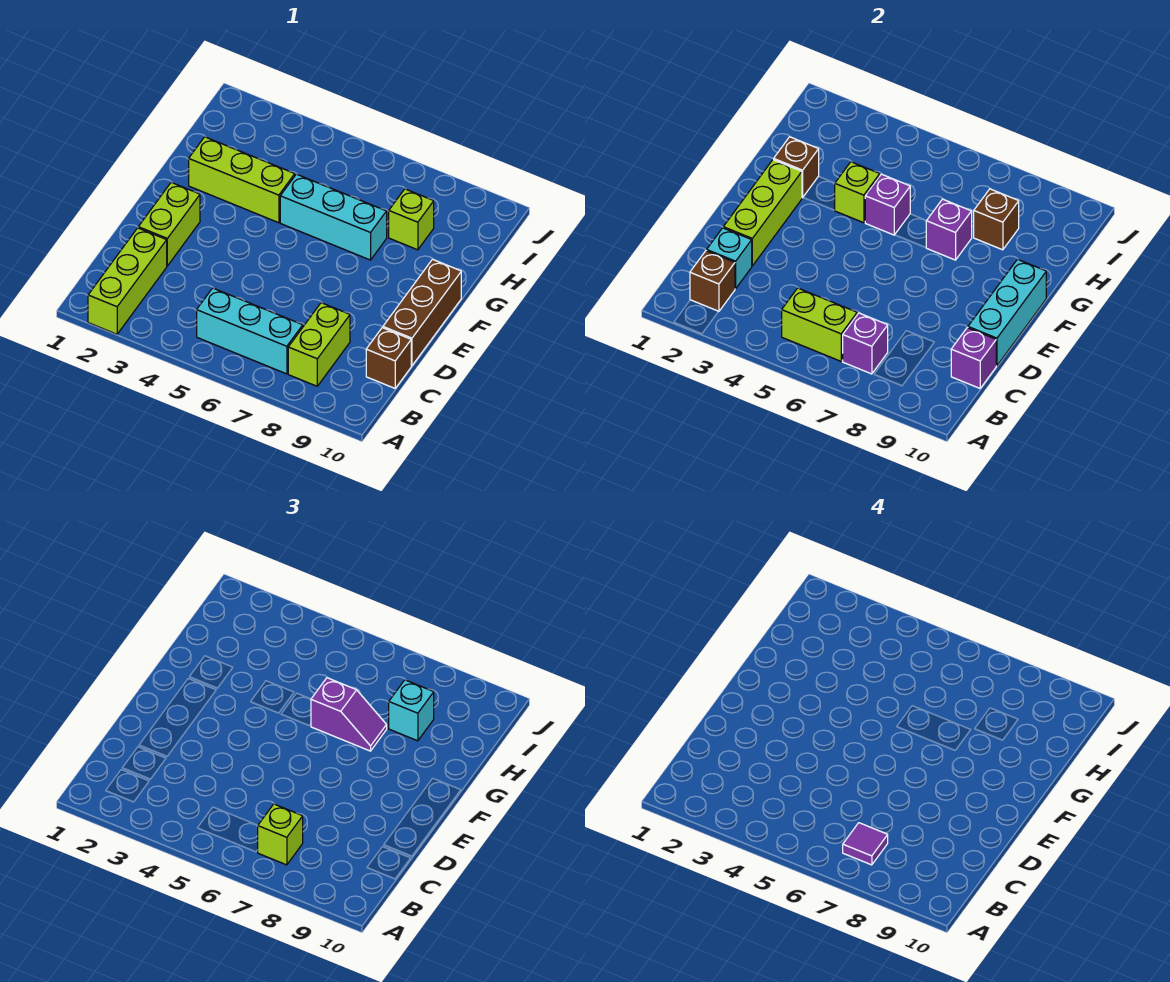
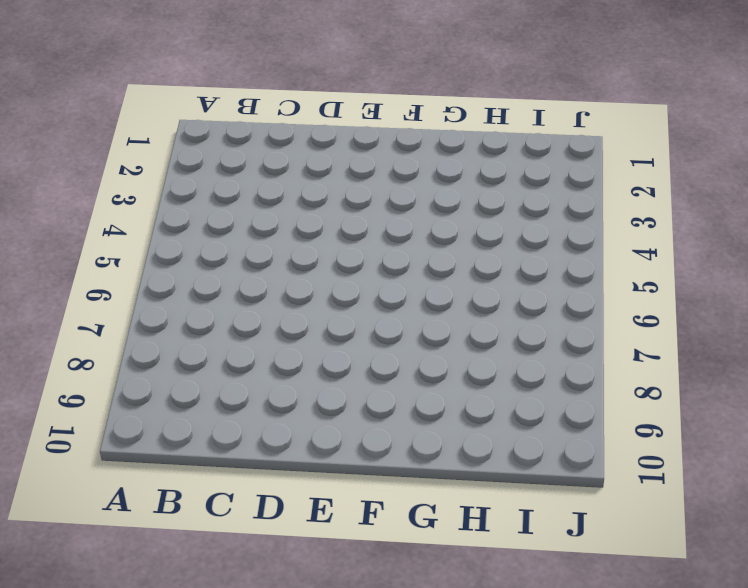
none -> lime 1x3 brick [88,228,167,334]
none -> cyan 1x3 brick [197,288,303,374]
none -> lime 1x2 brick [288,303,350,386]

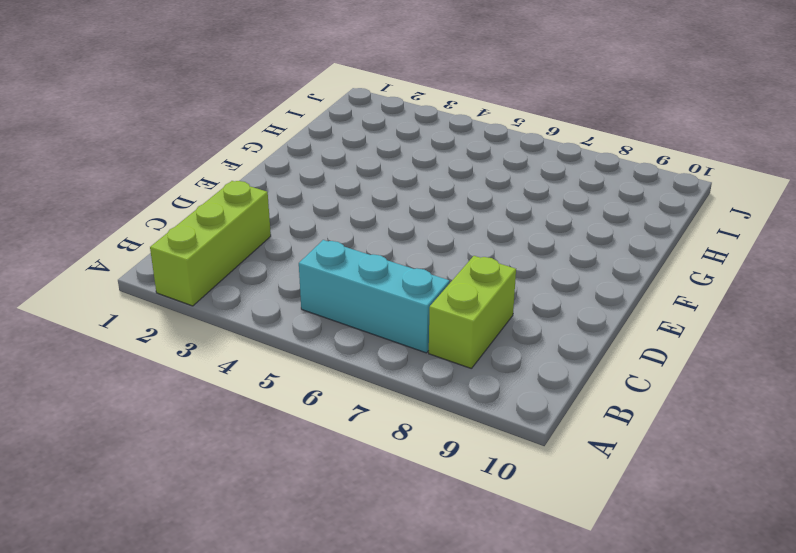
none -> brown 1x1 brick [366,328,411,388]
none -> lime 1x2 brick [138,182,200,266]
none -> brown 1x3 brick [383,259,461,366]

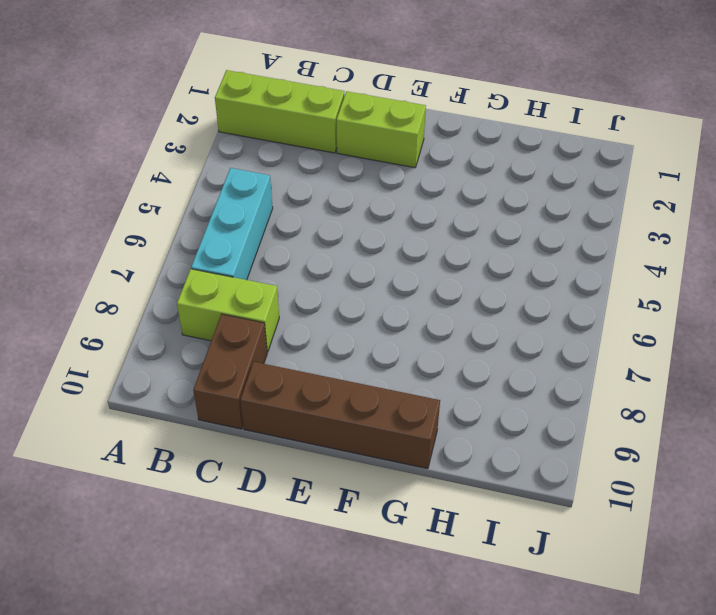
brown 1x2 brick [193,314,267,429] -> brown 1x1 brick [366,328,411,388]
brown 1x4 brick [240,362,440,469] -> brown 1x3 brick [383,259,461,366]
none -> lime 1x3 brick [189,137,295,223]
none -> cyan 1x3 brick [280,174,387,260]
none -> lime 1x1 brick [389,189,434,250]

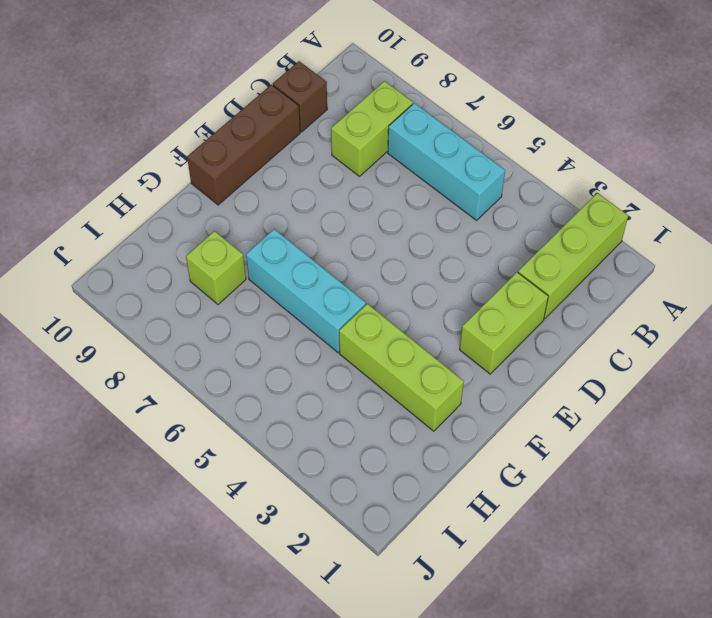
none -> brown 1x1 brick [690,251,735,312]
none -> lime 1x2 brick [782,288,857,361]
none -> purple 1x1 brick [842,313,888,374]

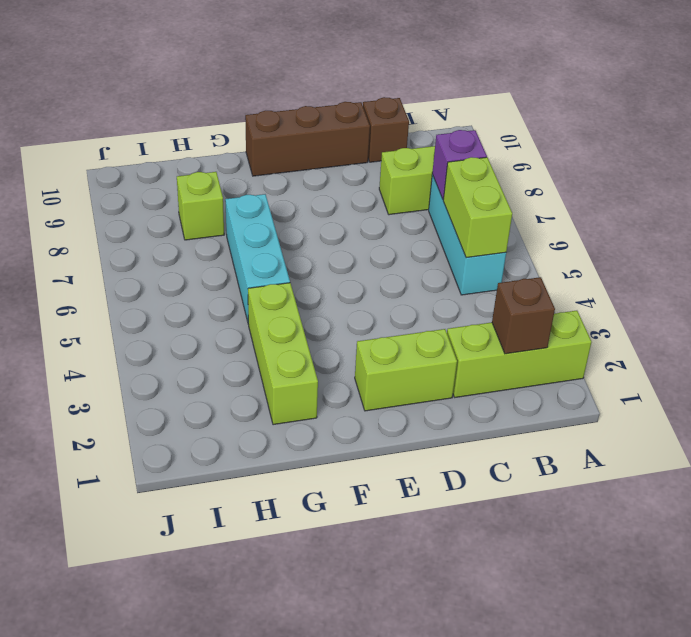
none -> cyan 1x1 brick [707,228,752,289]
none -> purple 1x1 brick [951,328,996,388]
none -> lime 1x3 brick [723,160,802,266]

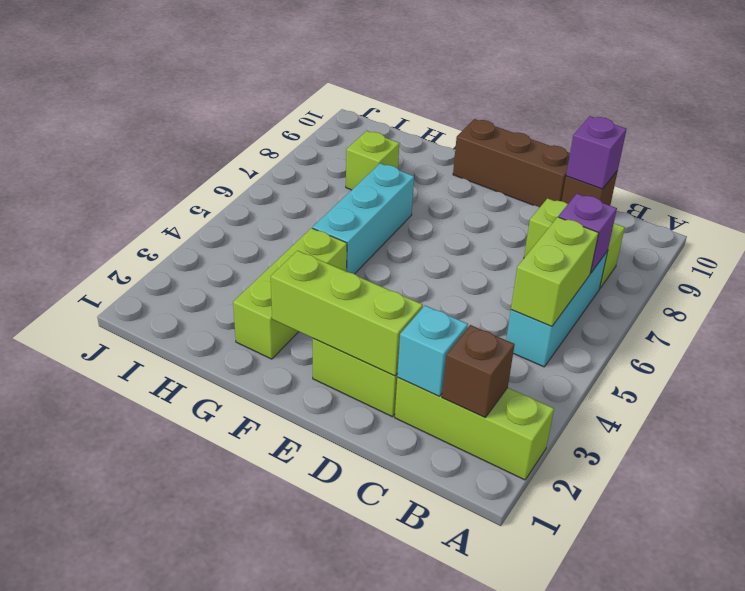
none -> cyan 1x3 brick [968,259,1046,366]
none -> brown 1x1 brick [774,137,819,198]
none -> lime 1x1 brick [835,162,880,223]

